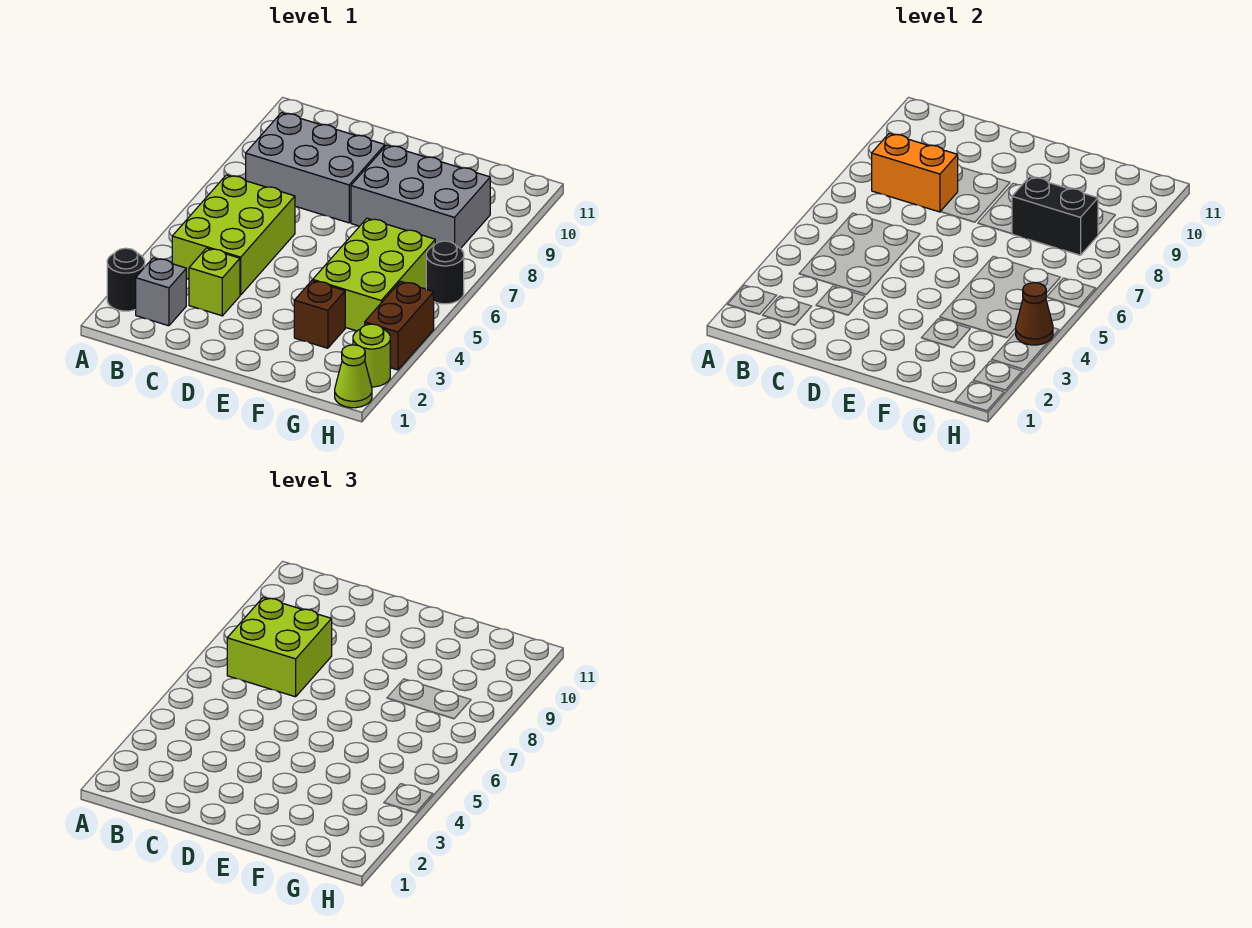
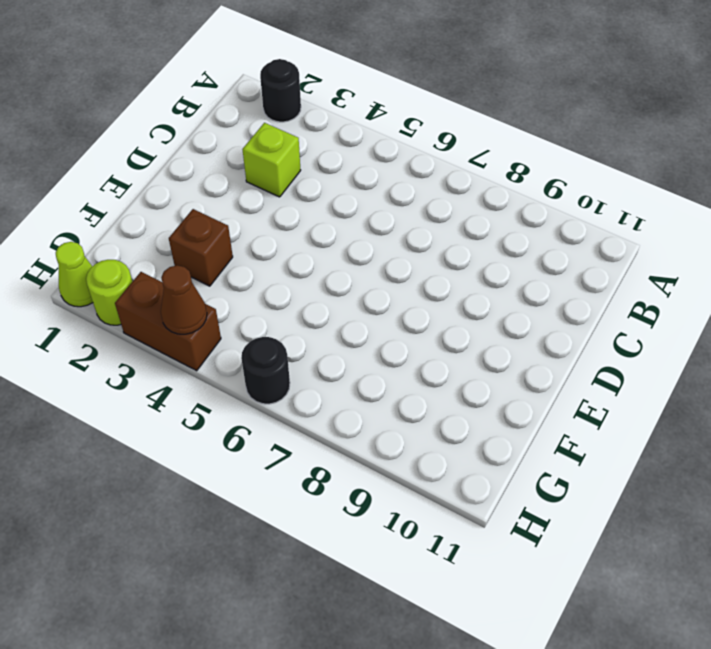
none -> grey 1x1 brick [136,258,186,326]
none -> lime 2x3 brick [172,175,295,295]
none -> grey 2x3 brick [246,113,385,223]

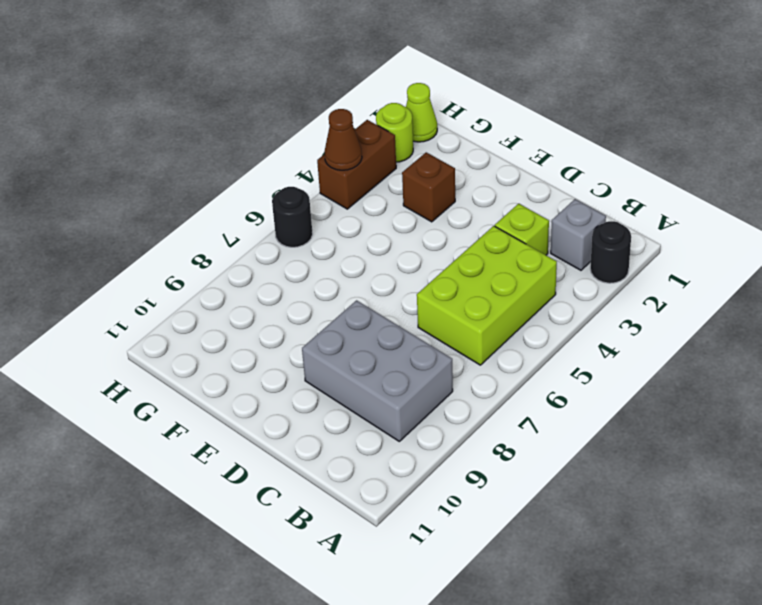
none -> grey 2x3 brick [351,145,490,249]
none -> lime 2x3 brick [313,218,435,331]
none -> orange 1x2 brick [872,133,958,212]

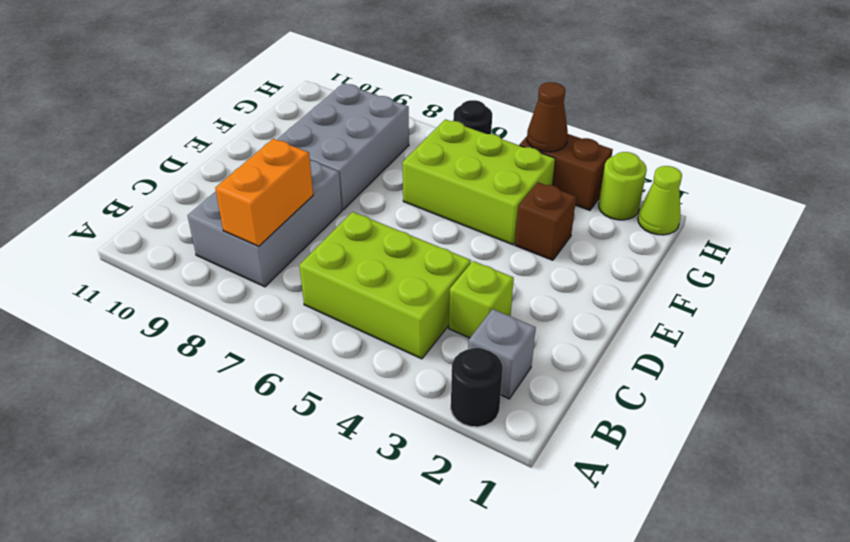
none -> black 1x2 brick [1012,177,1098,255]
none -> lime 2x2 brick [227,597,332,697]

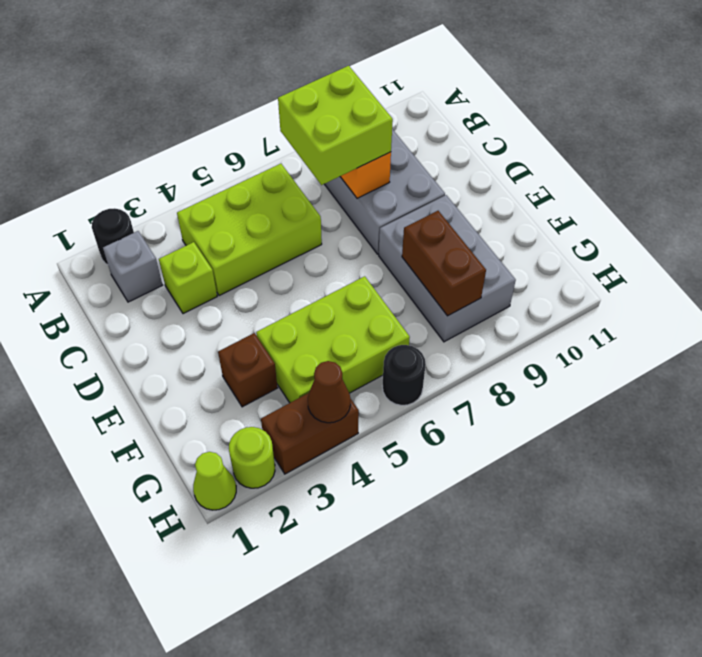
brown 1x2 brick [402,211,486,316] -> black 1x2 brick [1012,177,1098,255]

